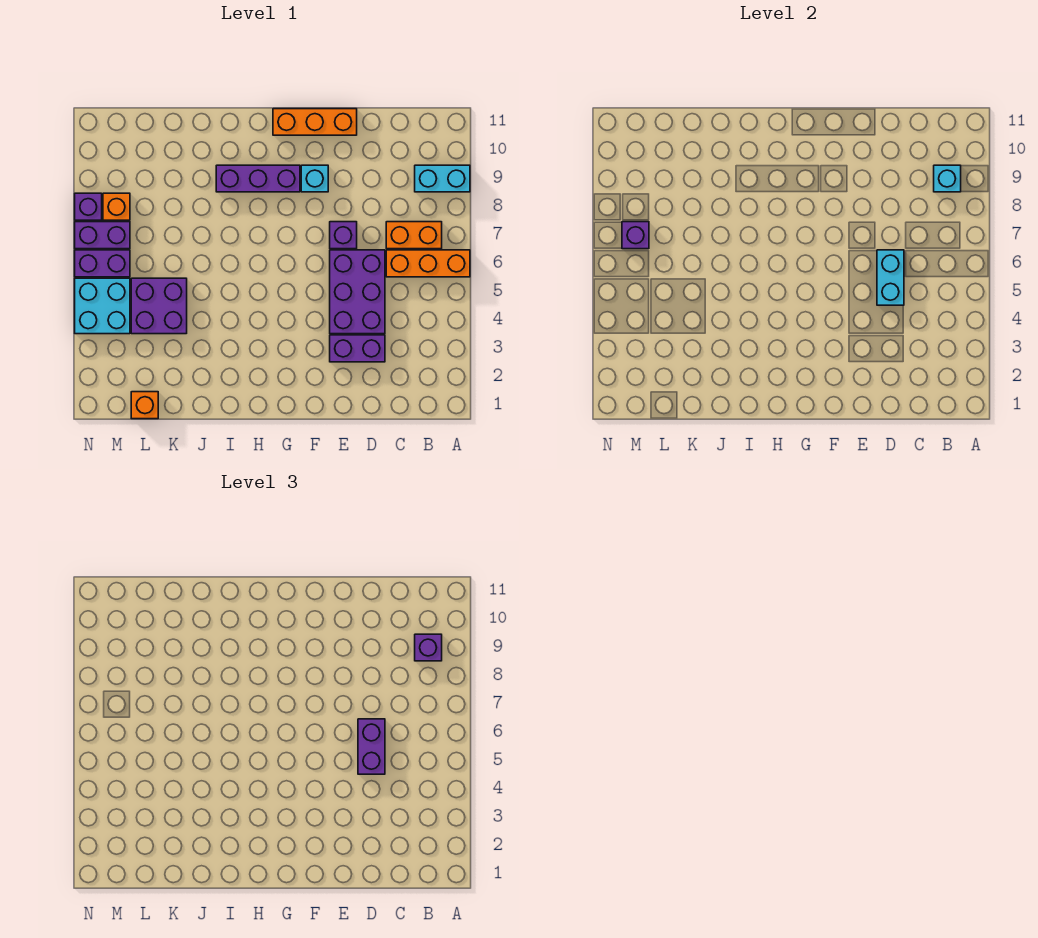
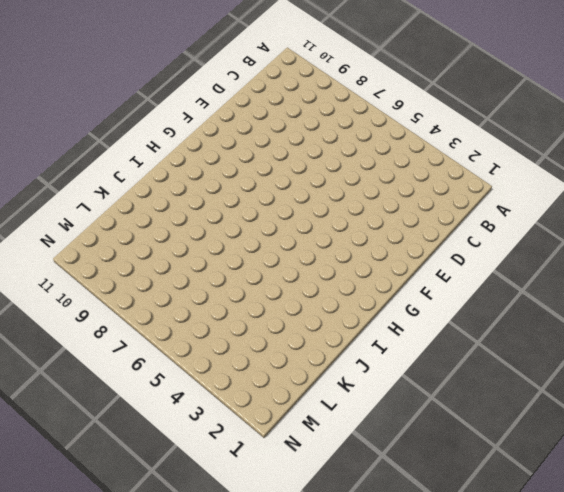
none -> orange 1x3 brick [386,250,470,277]
none -> cyan 1x2 brick [415,165,470,192]
none -> orange 1x2 brick [386,222,442,249]

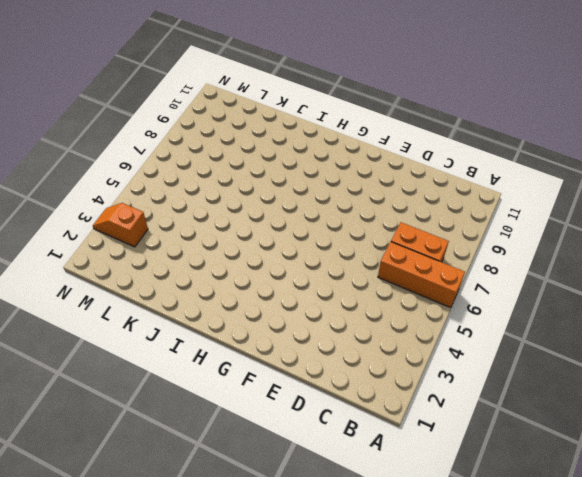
orange 1x2 slope [93,203,148,247] -> none
none -> cyan 1x2 brick [415,165,470,192]
none -> purple 1x2 brick [330,335,385,362]
none -> purple 2x3 brick [330,250,385,334]

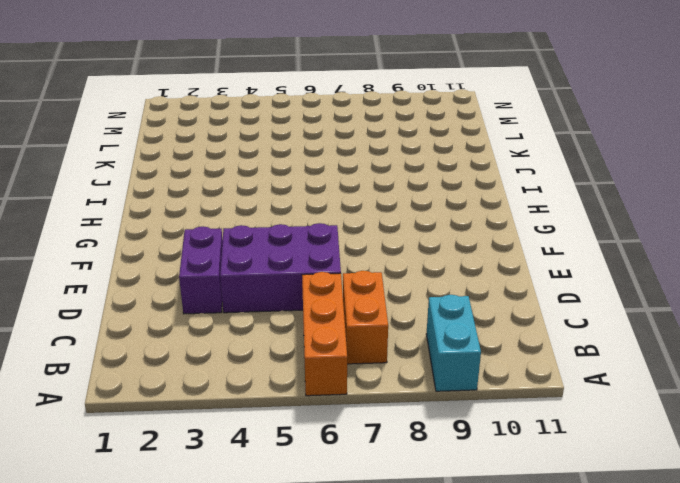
none -> purple 1x1 brick [330,222,357,249]
none -> orange 1x3 brick [273,109,357,135]
none -> cyan 1x1 brick [301,165,328,192]

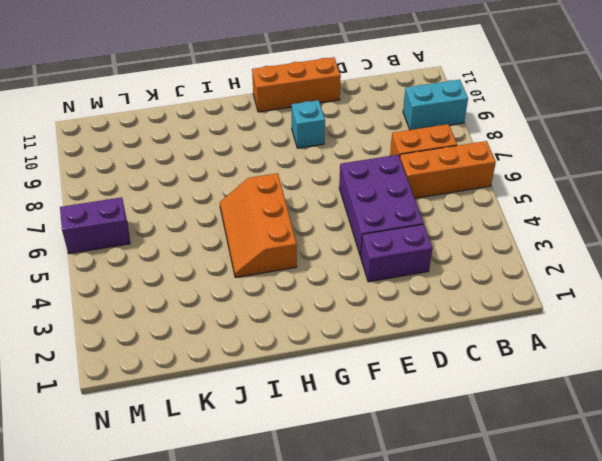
orange 2x3 slope [220,173,297,278] -> none
none -> purple 1x1 brick [330,222,357,249]
none -> purple 1x3 brick [216,165,300,192]
none -> purple 2x2 brick [131,278,187,334]

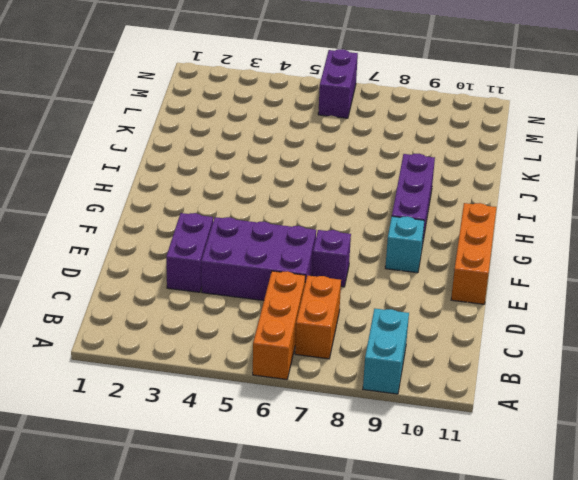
none -> purple 2x2 brick [131,278,187,334]
none -> orange 1x1 brick [131,392,158,419]
none -> cyan 2x2 brick [75,278,130,334]

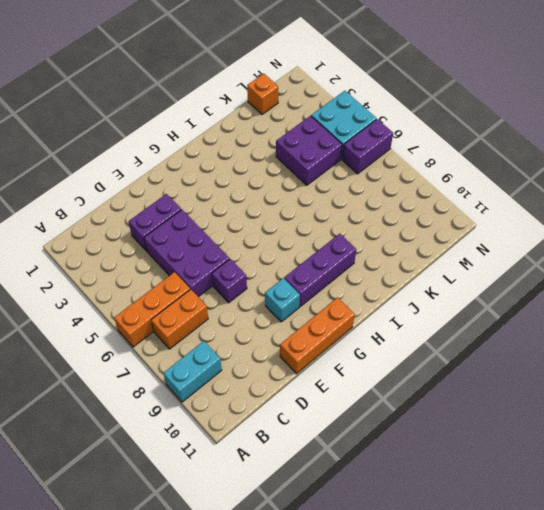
none -> purple 1x2 brick [75,222,130,249]
none -> orange 1x1 brick [103,193,130,220]
none -> purple 1x1 brick [75,193,102,220]

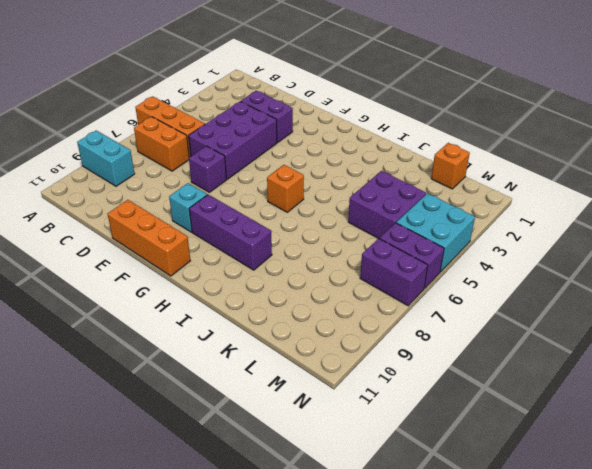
orange 1x1 brick [267,165,304,212] -> orange 1x1 brick moved to [103,193,130,220]
none -> purple 1x1 brick [75,193,102,220]
none -> cyan 1x1 brick [934,165,961,192]
none -> cyan 1x2 brick [877,250,904,305]

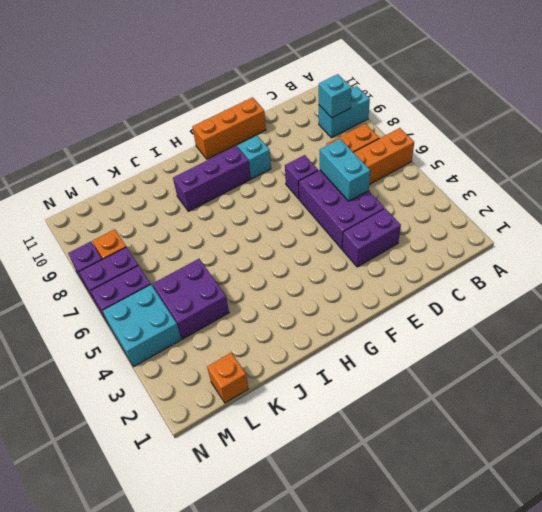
none -> purple 1x1 brick [622,222,649,249]
none -> purple 1x1 brick [415,634,442,661]
none -> purple 1x2 brick [358,719,385,774]

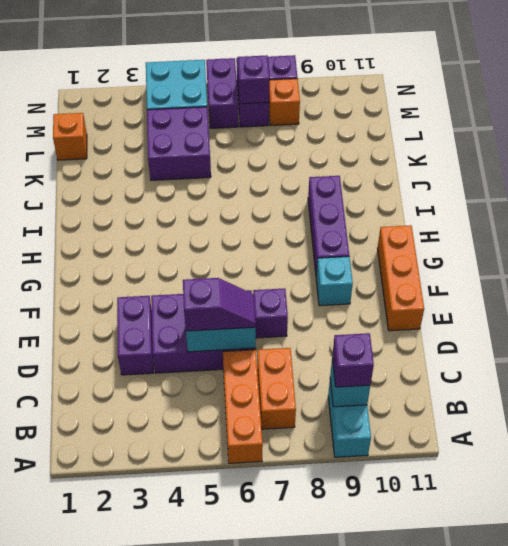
purple 1x2 slope [183,278,256,331] -> purple 1x2 brick [358,719,385,774]

